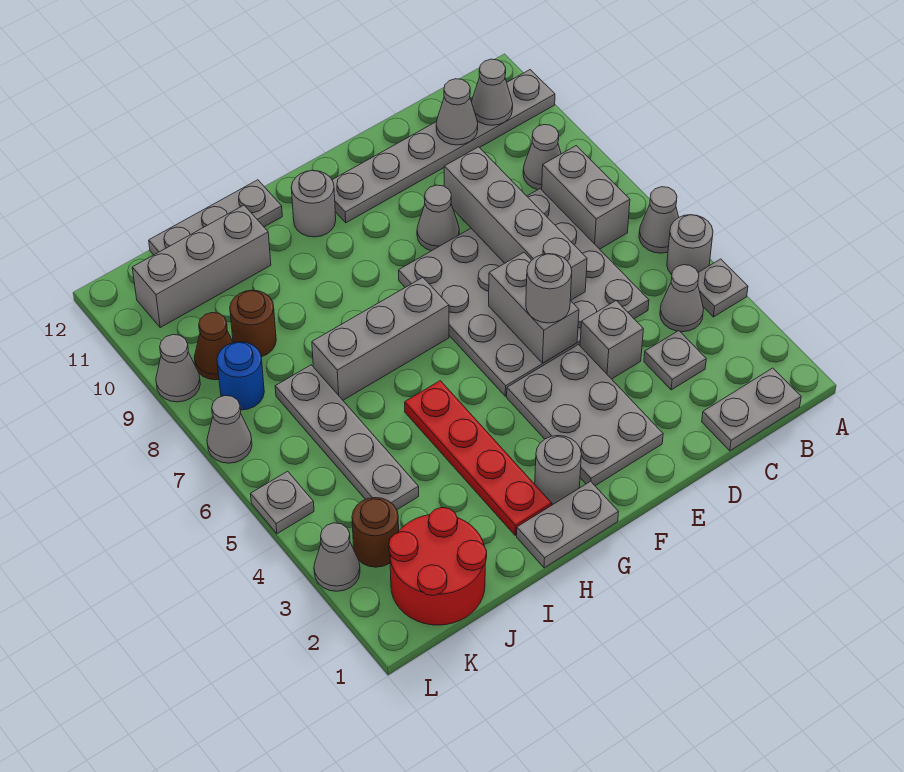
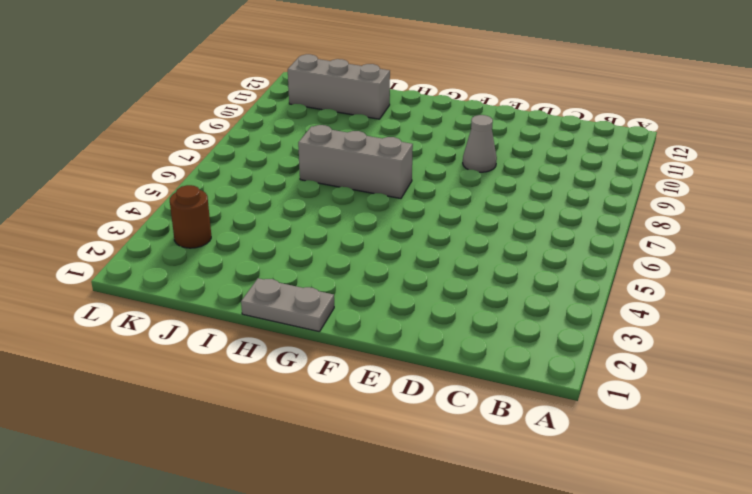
none -> grey 1x1 plate [698,259,748,317]
none -> grey 1x1 round brick [667,215,713,275]
none -> grey 1x1 cone [639,187,679,253]
none -> grey 1x6 plate [332,70,555,223]

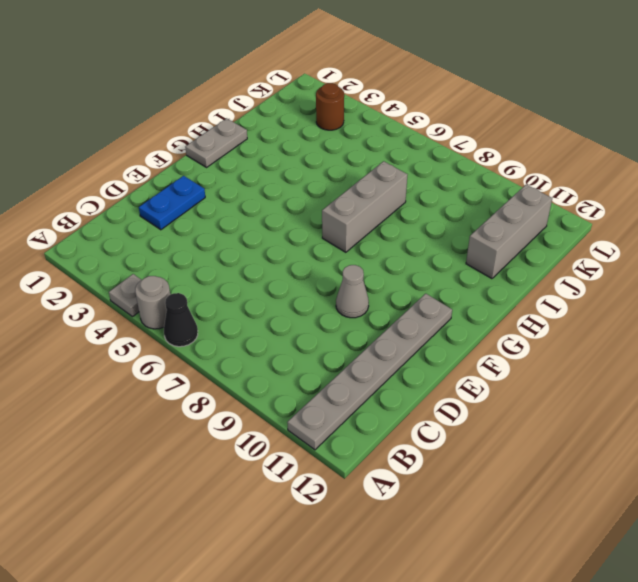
black 1x1 cone [164,293,198,347] -> grey 1x1 cone [639,187,679,253]
blue 1x2 plate [139,176,205,230] -> grey 2x3 plate [507,345,663,486]
none -> grey 1x2 plate [702,368,801,451]
none -> grey 1x1 cone [660,265,703,332]
none -> grey 1x2 brick [542,146,630,249]
none -> grey 1x1 cone [523,125,561,190]

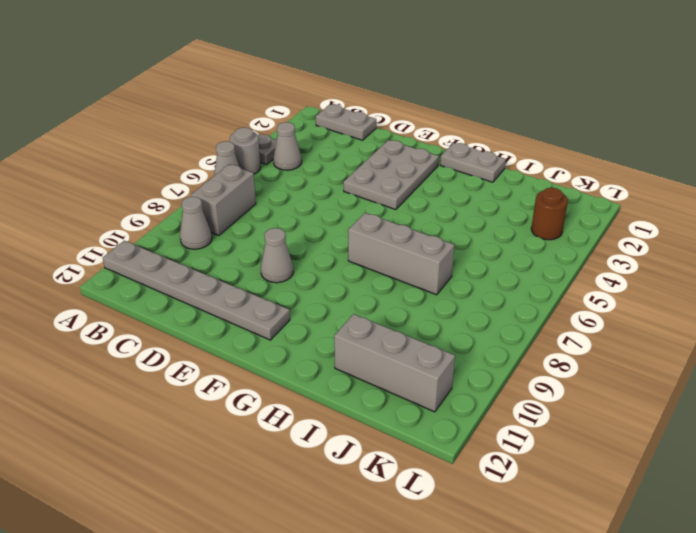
none -> grey 1x1 plate [644,331,706,390]
none -> grey 4x4 plate [398,189,649,396]
none -> grey 1x1 brick [580,301,643,379]
none -> grey 1x1 round brick [535,436,581,504]

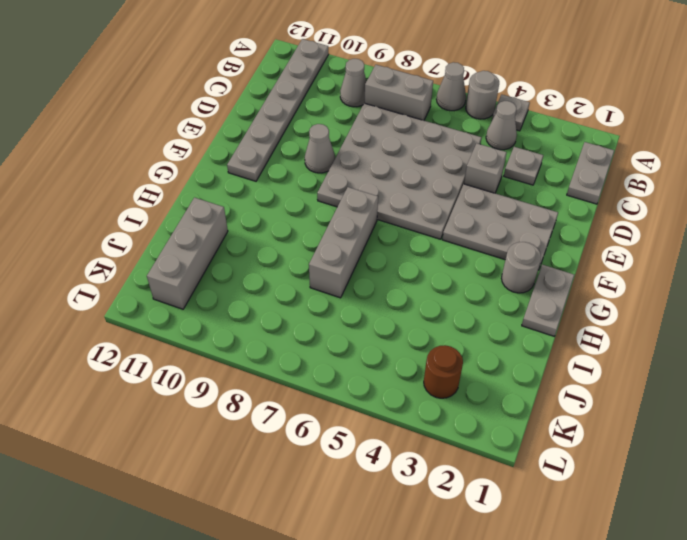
none -> grey 1x1 round brick [291,171,336,237]
none -> red 1x4 plate [405,381,552,535]
none -> grey 1x3 plate [149,180,282,255]
none -> red 2x2 round brick [389,507,487,625]

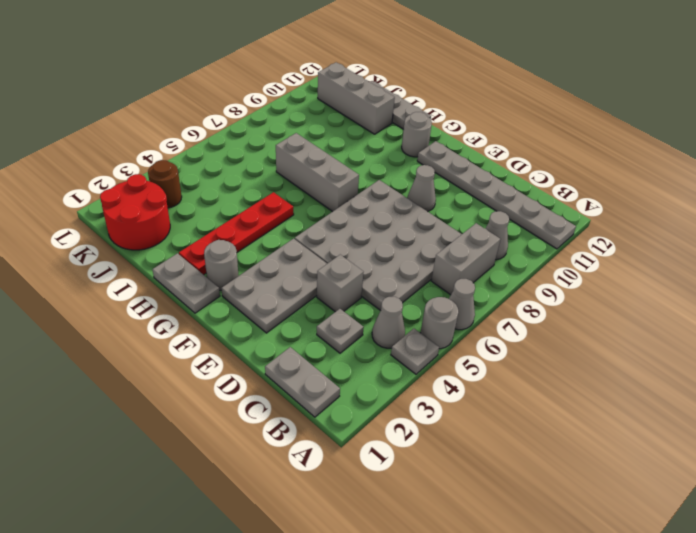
none -> grey 1x4 plate [275,365,419,509]
none -> brown 1x1 round brick [230,290,276,357]
none -> blue 1x1 round brick [217,342,264,410]
none -> brown 1x1 cone [194,313,233,380]

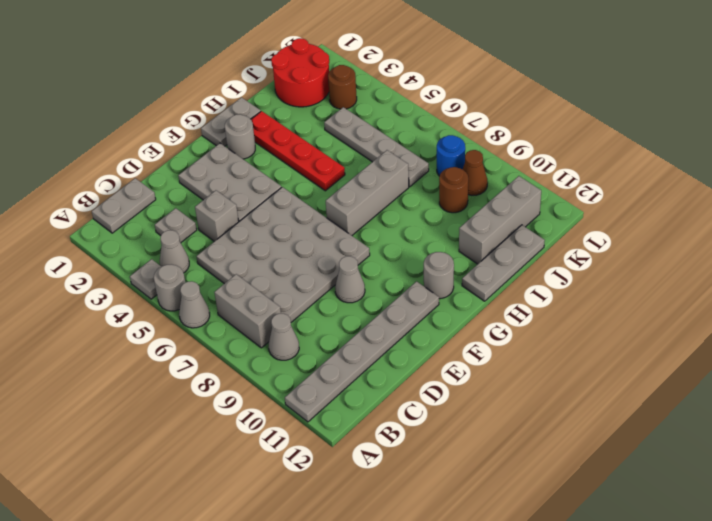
none -> grey 1x1 cone [314,523,360,591]
none -> grey 1x1 plate [251,471,314,534]
none -> grey 1x1 cone [207,396,252,463]
none -> grey 1x1 cone [156,335,200,402]

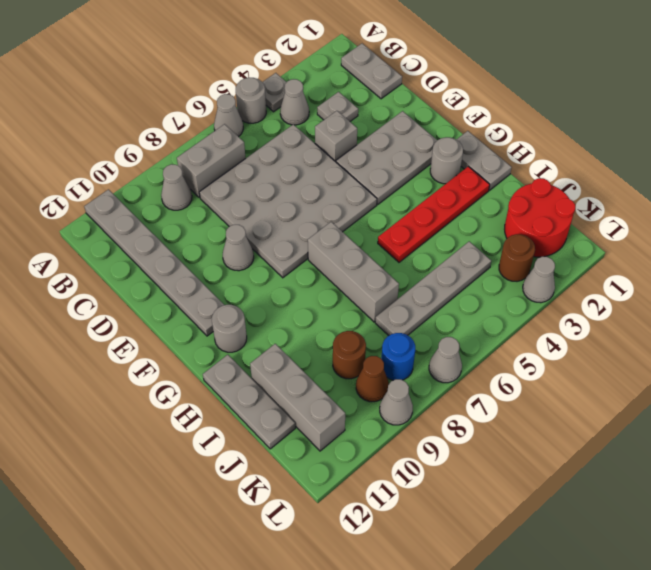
none -> grey 1x1 plate [251,471,314,534]
none -> grey 1x1 cone [472,59,513,125]
none -> grey 1x1 cone [436,79,478,145]
none -> grey 1x4 brick [444,147,587,301]

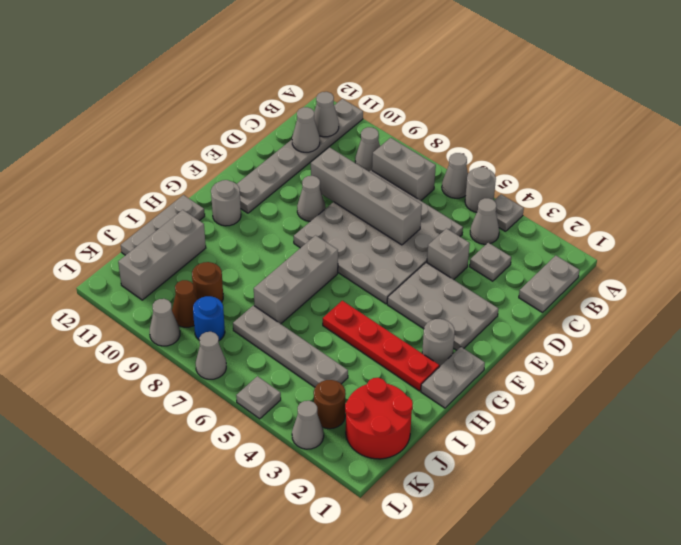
none -> grey 1x2 brick [489,253,579,363]
none -> grey 1x1 round brick [526,254,572,323]

